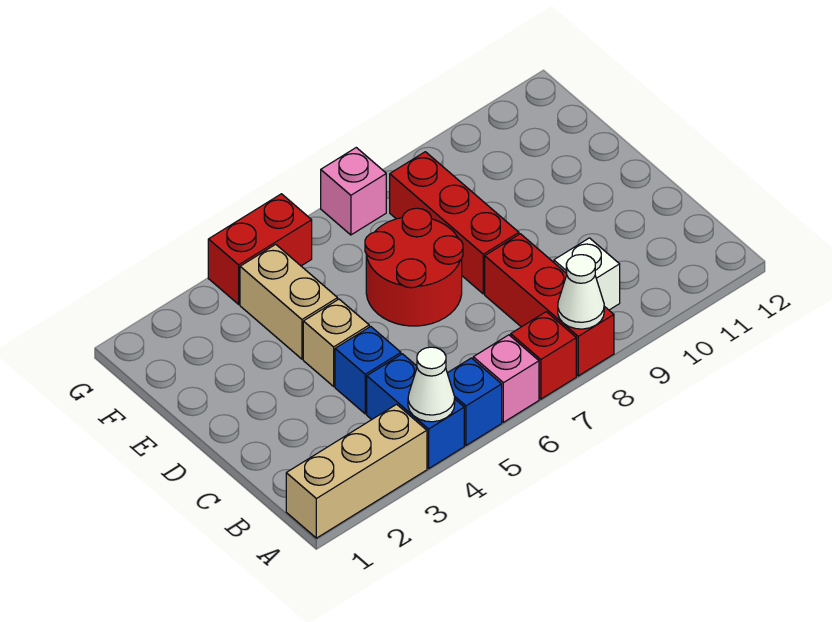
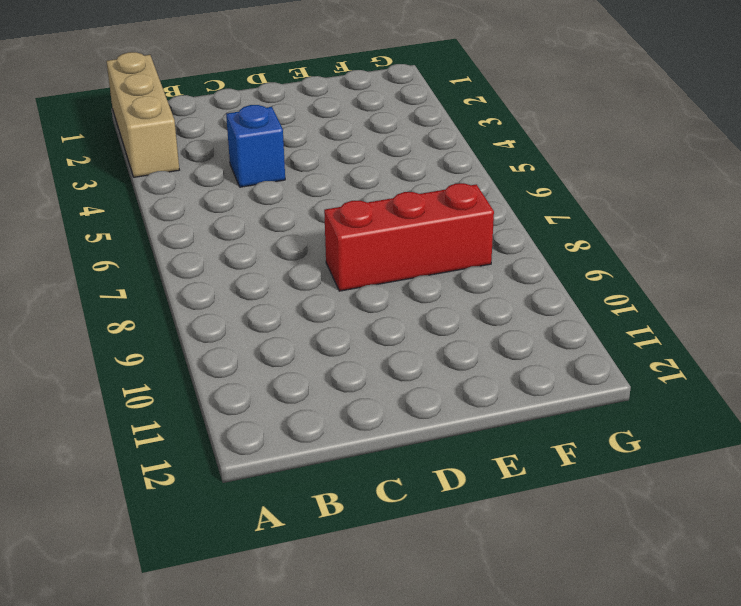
none -> blue 1x2 brick [367,354,464,468]
none -> blue 1x1 brick [447,358,502,445]
none -> pink 1x1 brick [473,335,539,422]

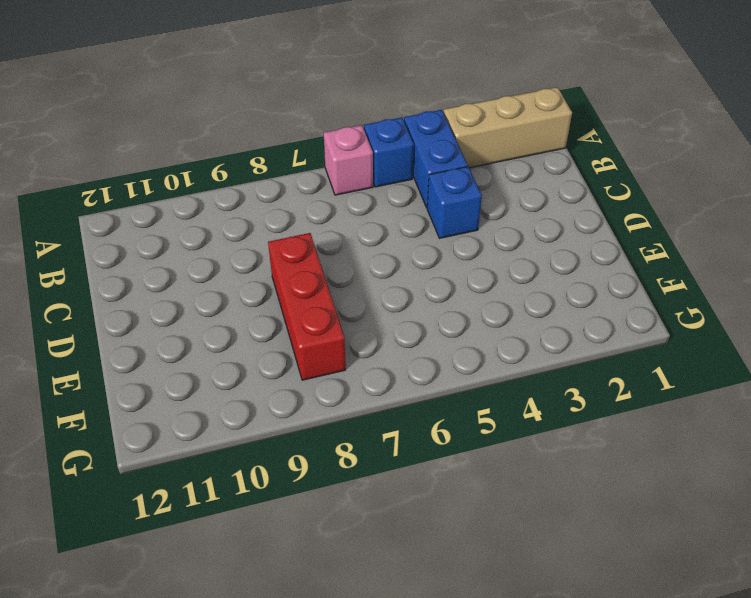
none -> red 1x1 brick [511,312,576,399]
none -> red 1x3 brick [485,234,614,376]
none -> white 1x1 brick [554,238,620,310]

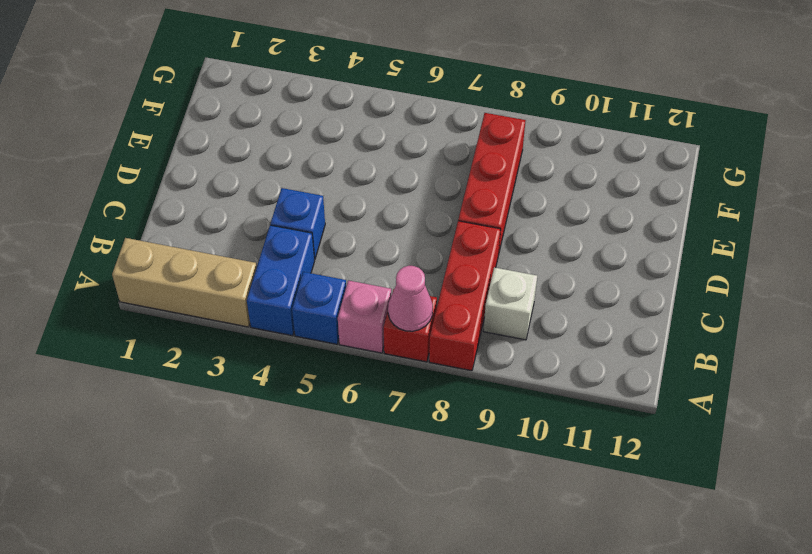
pink 1x1 cone [388,266,433,331] -> none
none -> tan 1x1 brick [303,299,369,386]
none -> red 2x2 round brick [365,208,463,326]
none -> tan 1x2 brick [240,244,338,359]

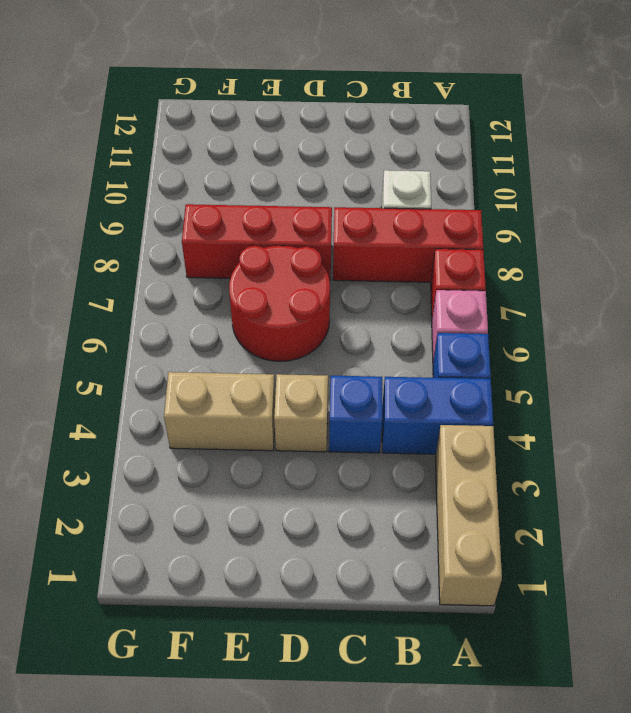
none -> red 1x2 brick [208,194,312,304]
none -> pink 1x1 brick [321,148,386,235]
none -> white 1x1 cone [408,347,455,422]

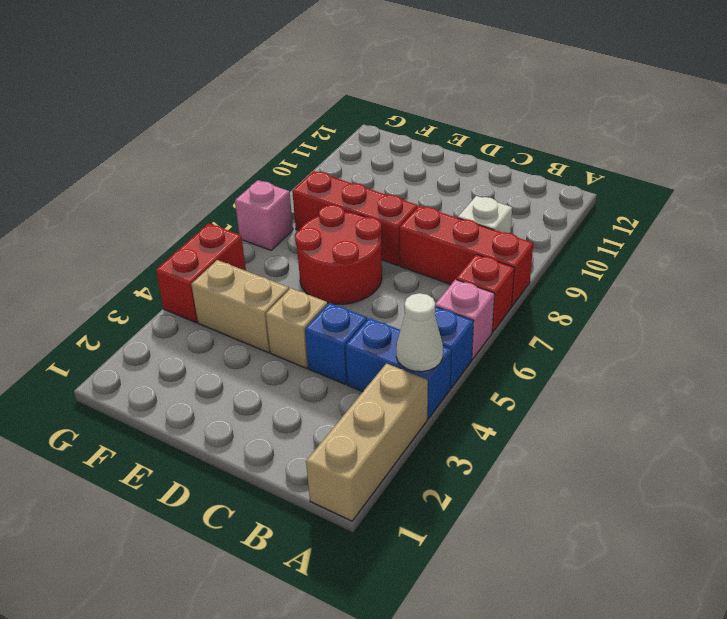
none -> white 1x1 cone [558,255,604,329]

